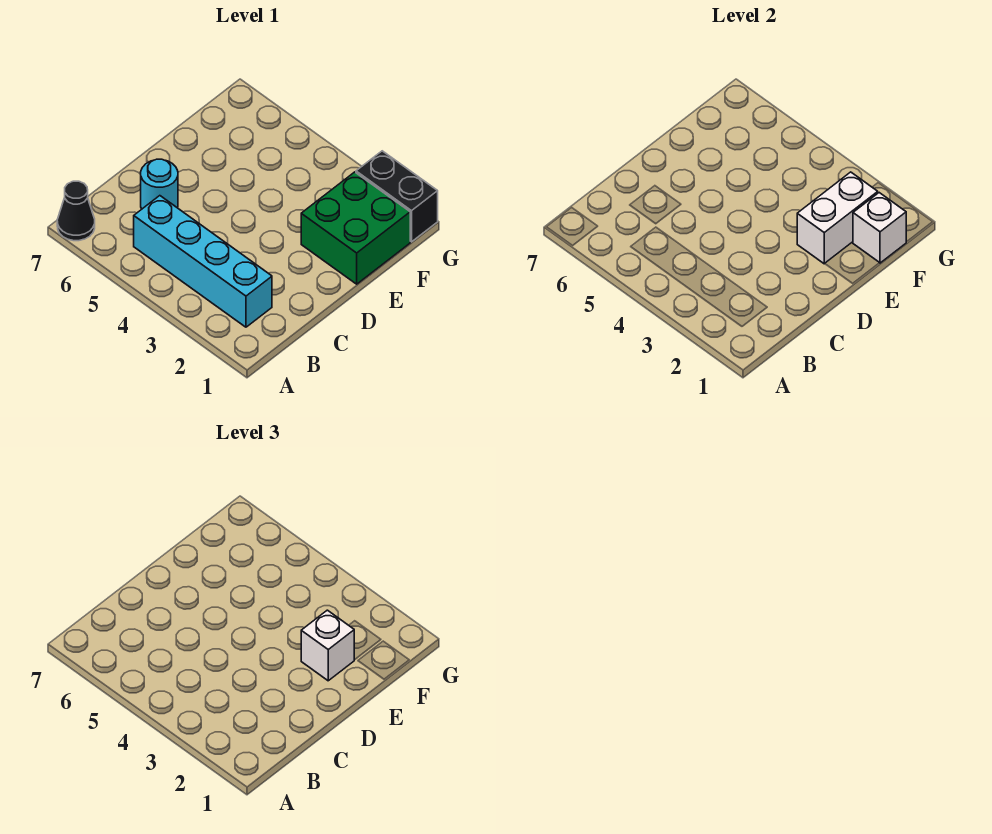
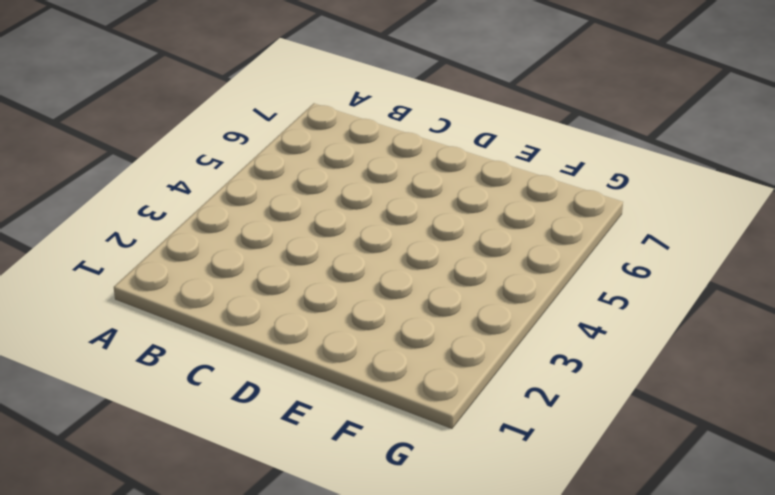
none -> black 1x1 cone [57,181,95,241]
none -> cyan 1x4 brick [134,196,272,327]

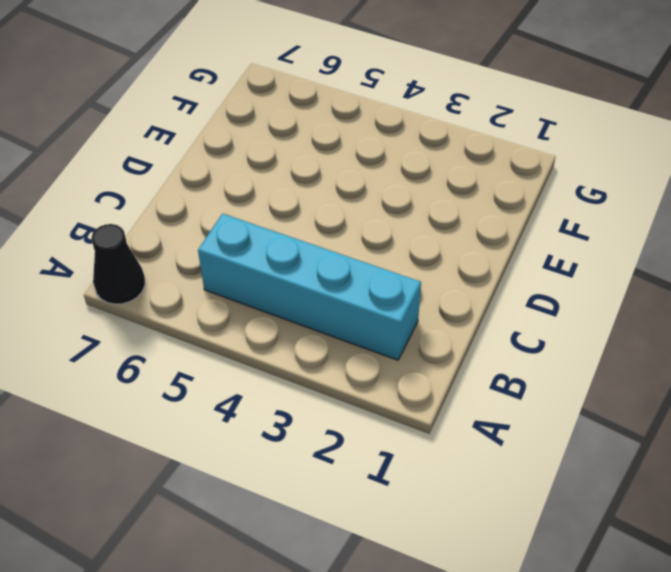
none -> cyan 1x1 round brick [141,159,178,209]
none -> green 2x2 brick [301,172,410,284]

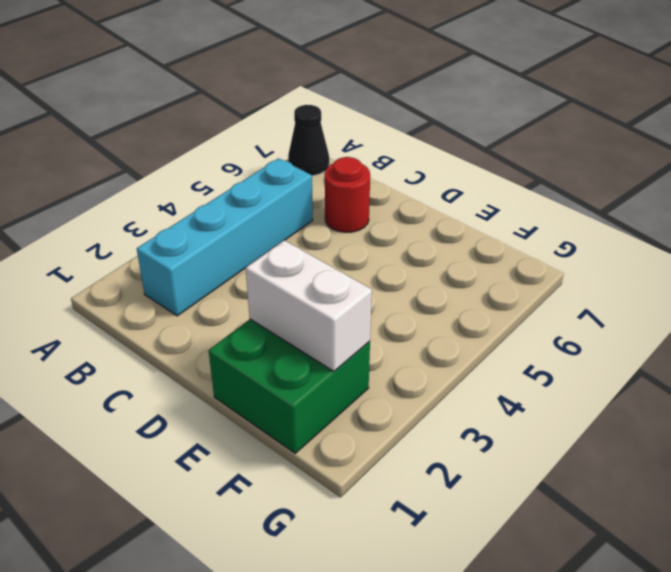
red 1x1 round brick [325,157,370,232] -> cyan 1x1 round brick [141,159,178,209]
none -> black 1x2 brick [356,151,438,242]
none -> white 1x1 brick [853,193,906,263]

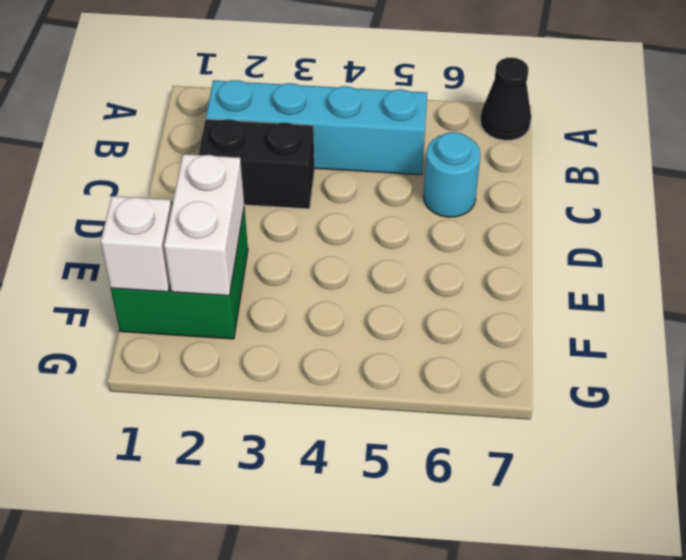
black 1x2 brick [198,119,314,209] -> black 1x2 brick moved to [356,151,438,242]
none -> white 1x1 brick [301,610,354,681]

